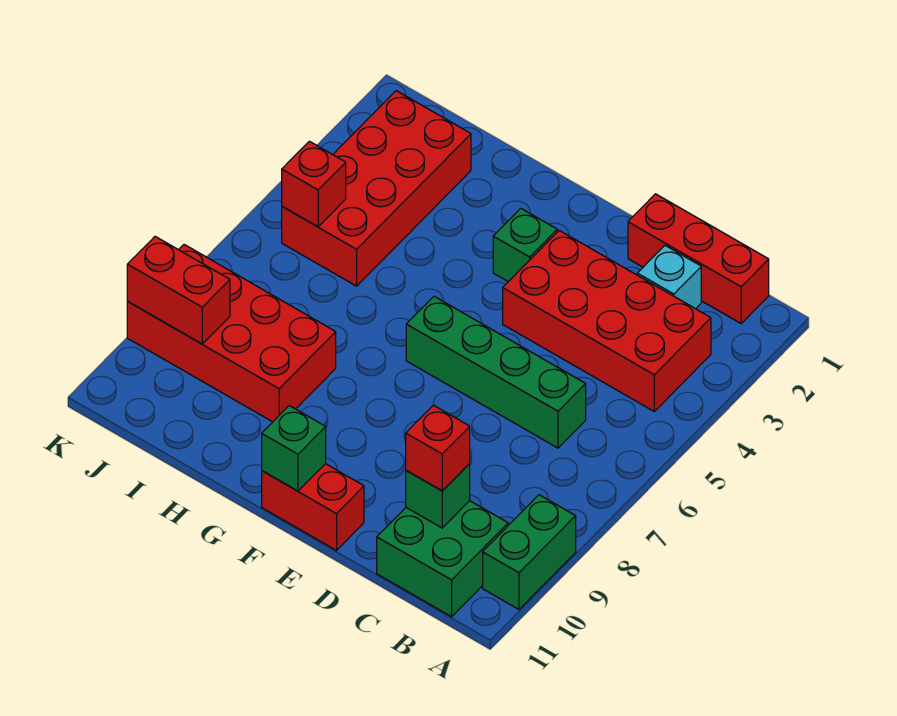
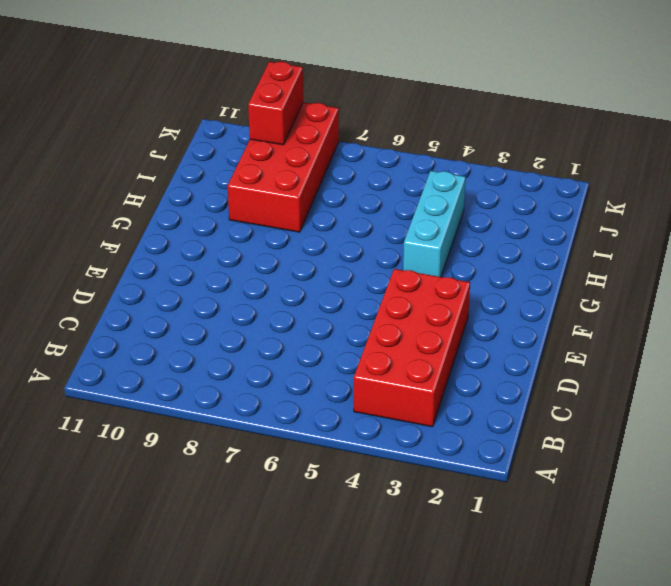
cyan 1x3 brick [403,171,466,277] -> red 2x4 brick [282,91,471,286]
none -> green 1x2 brick [483,495,576,609]
none -> red 1x3 brick [628,194,769,323]
none -> green 2x2 brick [377,501,508,617]

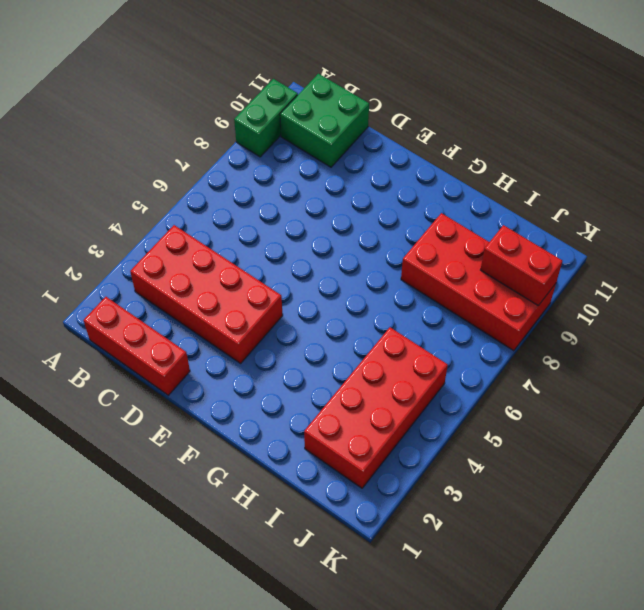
none -> cyan 1x1 brick [637,246,701,309]
none -> green 1x4 brick [406,296,586,448]
none -> red 1x2 brick [262,464,364,550]

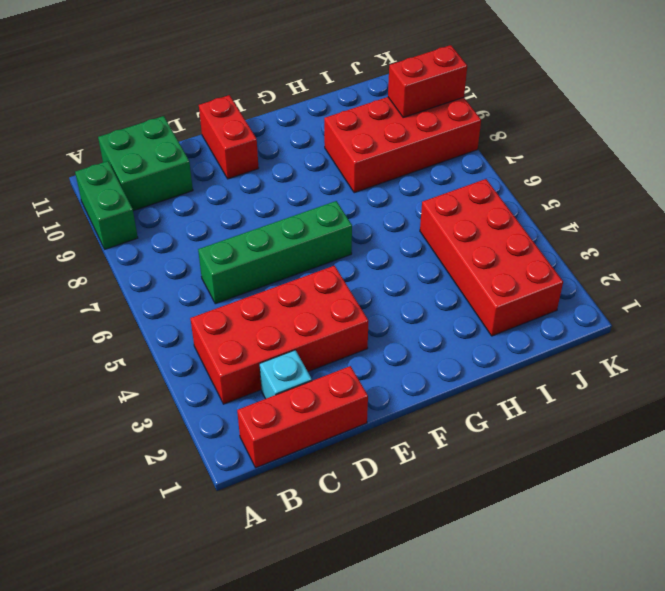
red 1x2 brick [199,95,259,179] -> red 1x2 brick turned to [262,464,364,550]
none -> green 1x1 brick [493,208,557,282]
none -> green 1x1 brick [406,464,470,528]
none -> green 1x1 brick [262,406,326,491]

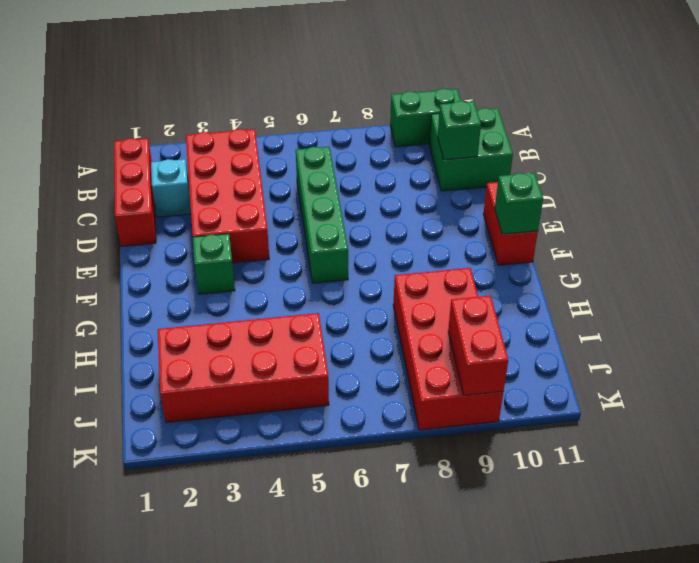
none -> red 1x1 brick [282,141,346,227]
none -> red 1x1 brick [406,405,470,491]

